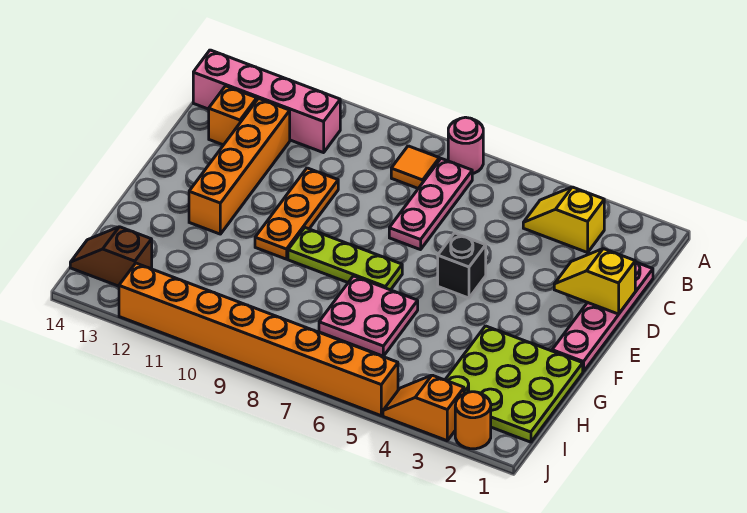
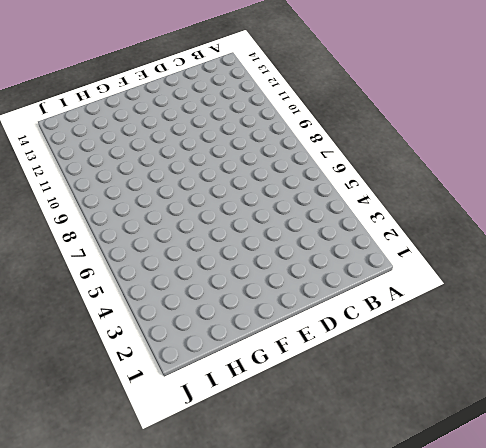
none -> pink 1x1 round brick [448,117,483,174]
none -> yellow 1x2 slope [523,187,604,253]
none -> pink 1x3 plate [389,159,472,250]

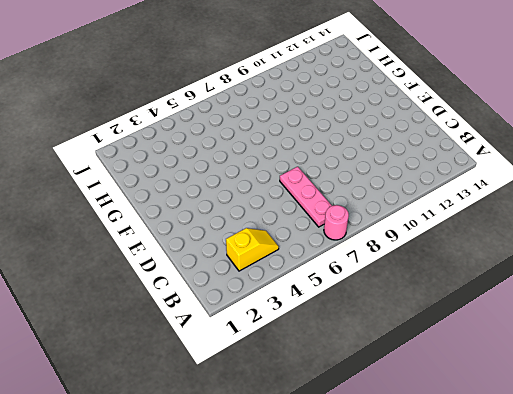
none -> orange 1x1 tile [391,146,439,188]
none -> pink 1x4 brick [193,50,340,153]
none -> pink 1x4 plate [552,262,653,372]

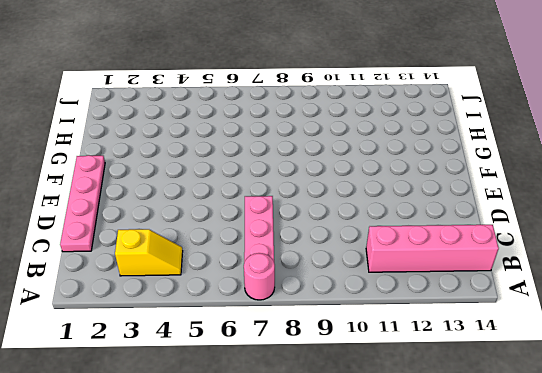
none -> orange 1x1 tile [391,146,439,188]
none -> orange 1x4 brick [189,99,290,234]
none -> orange 1x1 brick [209,86,257,145]

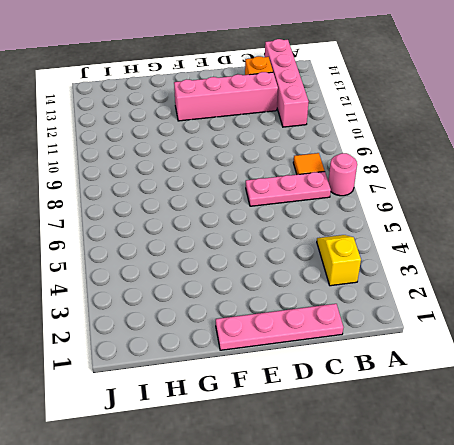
pink 1x4 brick [174,72,278,121] -> orange 1x4 brick [189,99,290,234]
none -> orange 1x3 plate [255,168,338,259]
none -> black 1x1 brick [438,233,486,298]
none -> lime 1x3 plate [288,228,402,290]

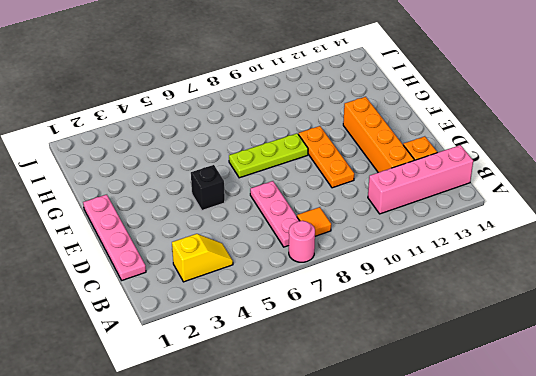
none -> lime 3x3 plate [445,326,583,442]
none -> pink 2x2 plate [319,276,418,356]
none -> brown 1x2 slope [70,227,152,286]

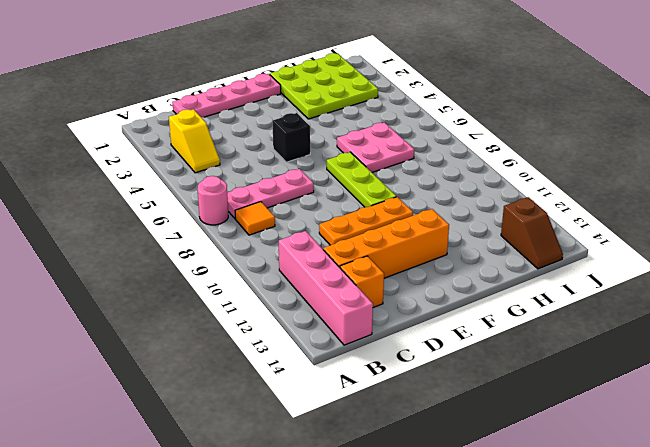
none -> orange 1x1 round brick [455,392,491,449]
none -> orange 1x2 slope [383,375,464,441]
none -> orange 1x8 brick [119,263,398,416]

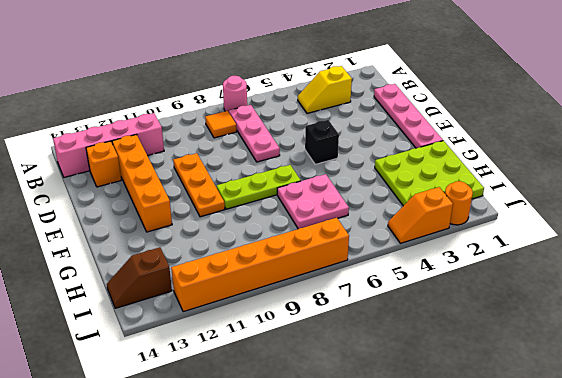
orange 1x6 brick [171,218,349,312] -> orange 1x8 brick [119,263,398,416]
none -> yellow 1x2 slope [554,249,635,314]

